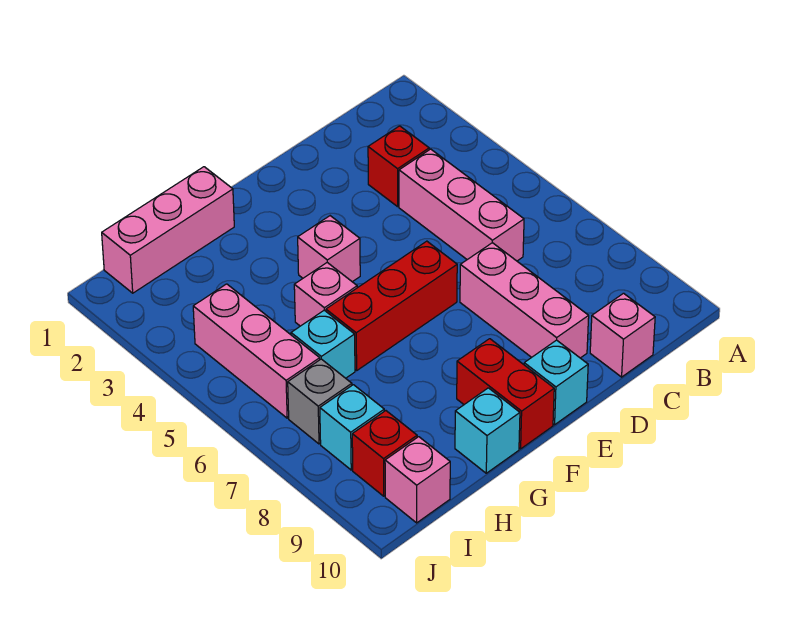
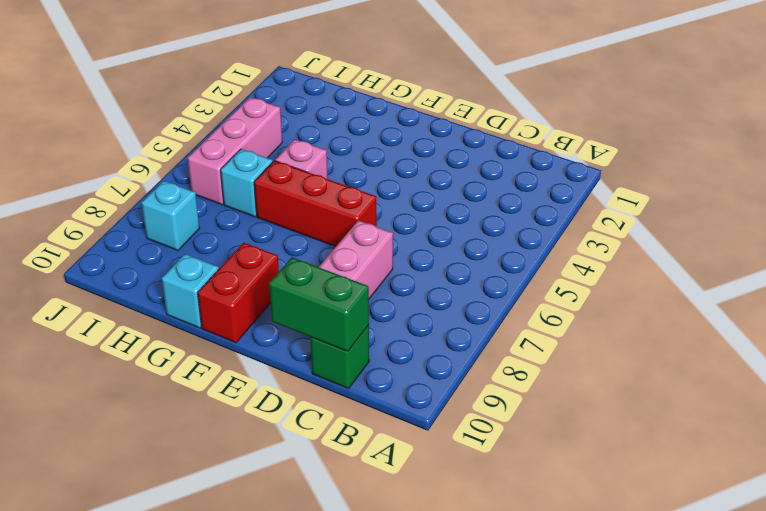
green 1x1 brick [310,325,369,389] -> pink 1x1 brick [590,293,655,377]
green 1x2 brick [269,257,369,352] -> none
none -> red 1x1 brick [368,126,429,207]
none -> pink 1x3 brick [399,149,524,261]
none -> cyan 1x1 brick [524,340,588,425]

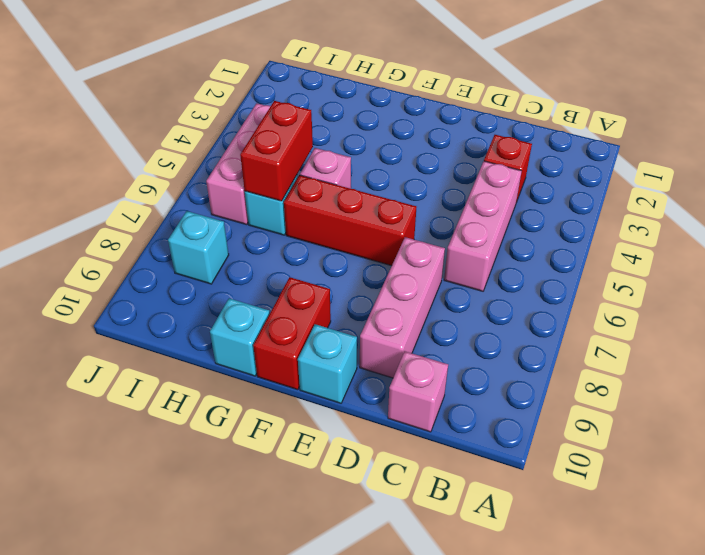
red 1x2 brick [240,101,313,201] -> none
none -> pink 1x1 brick [298,216,360,282]
none -> pink 1x3 brick [102,167,234,293]
none -> grey 1x1 brick [288,359,352,444]

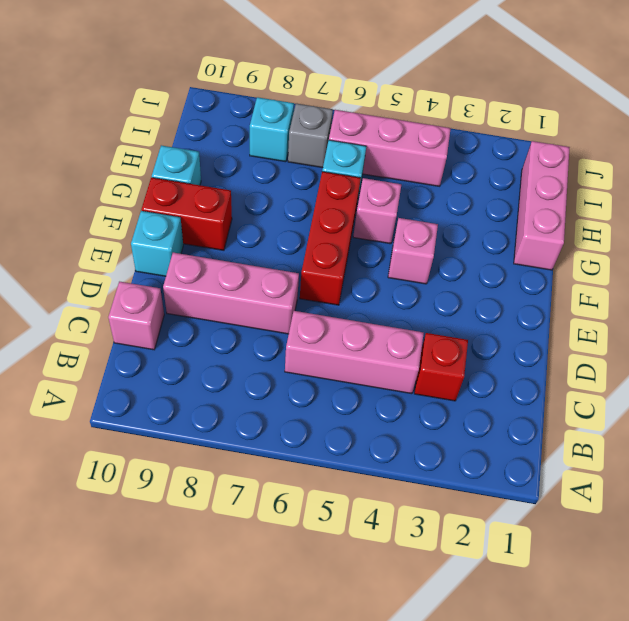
none -> red 1x1 brick [352,411,417,496]
none -> pink 1x1 brick [385,437,450,523]

